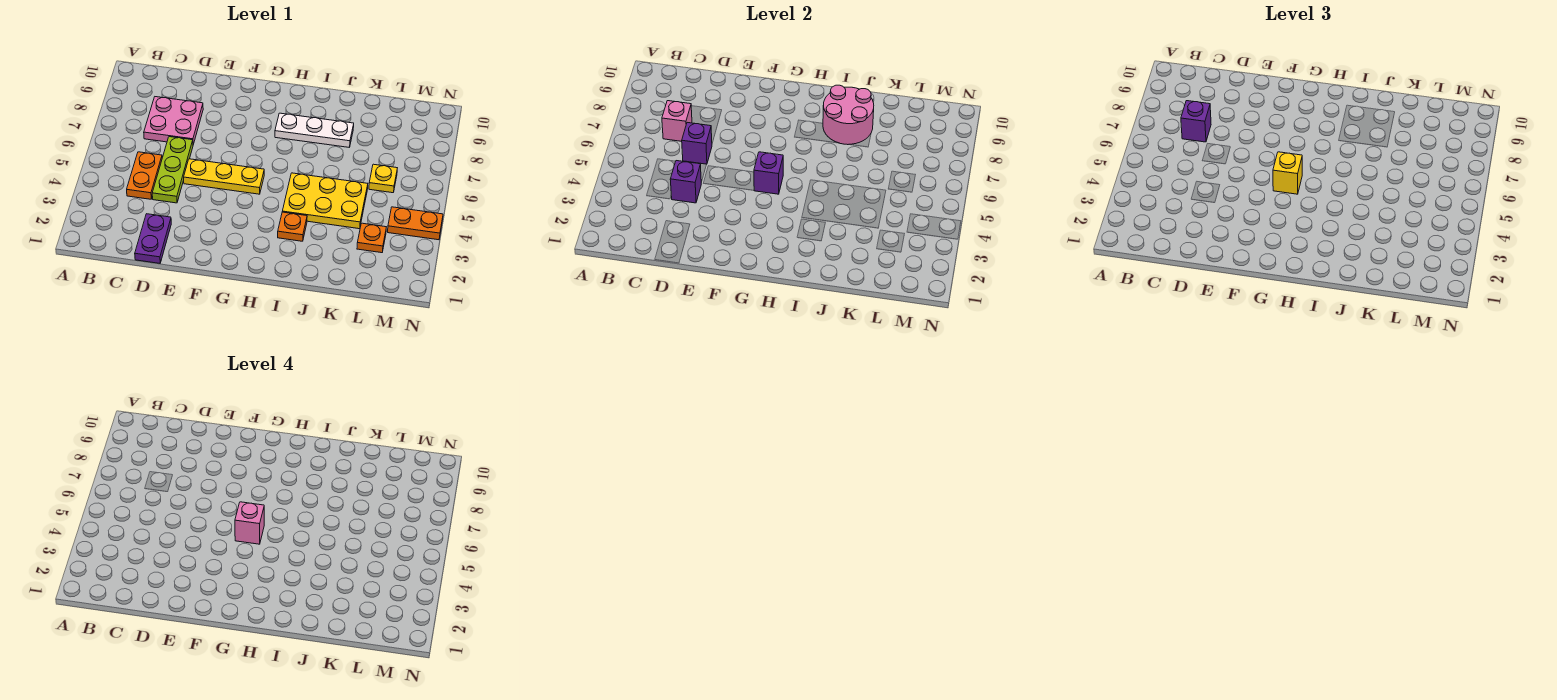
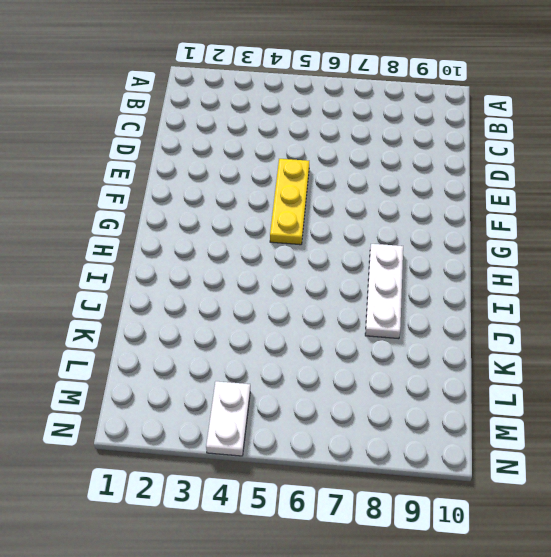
white 1x2 plate [206,381,250,456] -> orange 1x2 plate [388,207,443,240]
none -> orange 1x2 plate [127,152,162,199]
none -> pink 2x2 plate [144,97,203,144]
none -> purple 1x2 plate [135,214,171,263]

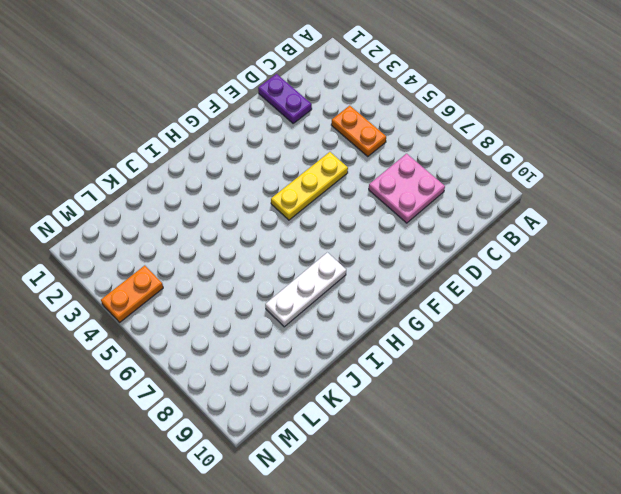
none -> lime 1x3 plate [152,137,193,203]
none -> orange 1x1 plate [278,212,307,241]
none -> yellow 2x3 plate [282,173,368,229]

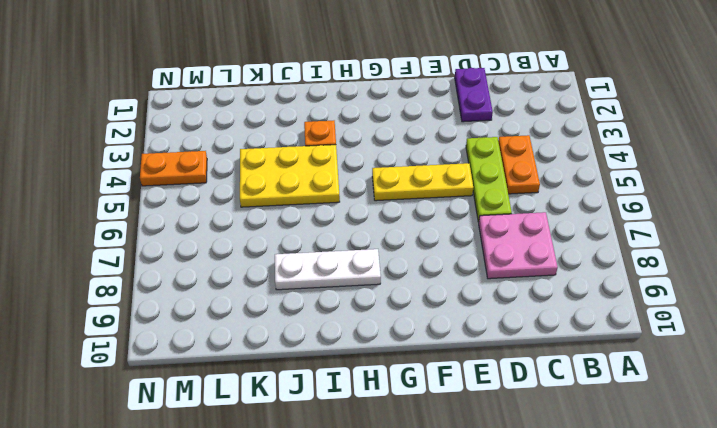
none -> orange 1x1 plate [357,223,386,253]
none -> yellow 1x1 plate [369,164,397,193]
none -> pink 1x1 brick [662,101,692,141]

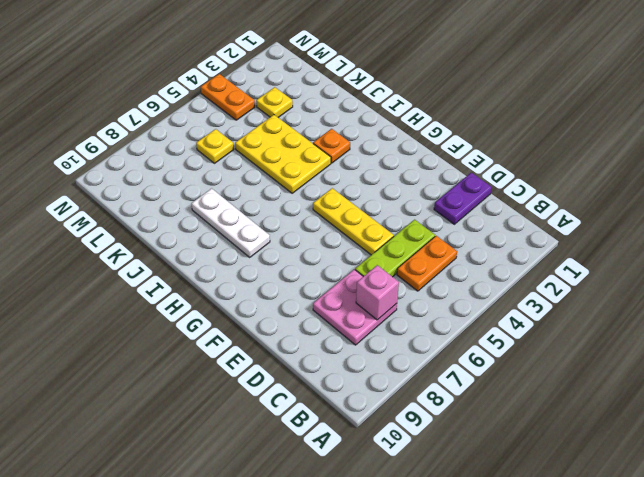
yellow 1x1 plate [256,87,293,117] -> orange 1x1 plate [357,223,386,253]
none -> purple 1x1 brick [670,161,701,203]
none -> purple 1x1 brick [682,123,712,164]
none -> purple 1x1 brick [754,152,783,194]

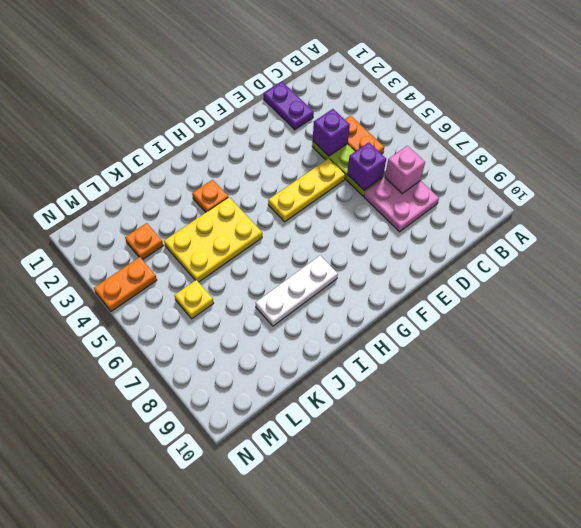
none -> purple 1x1 brick [754,152,783,194]
none -> pink 2x2 round brick [823,85,874,145]
none -> purple 1x1 brick [1181,101,1211,142]

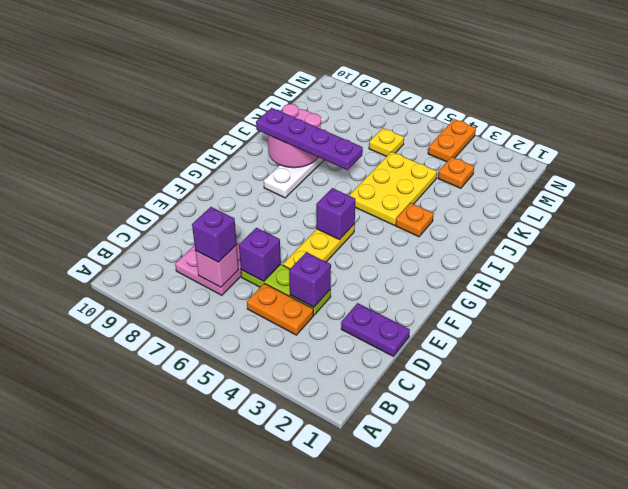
purple 1x4 plate [256,108,363,170] -> none
none -> yellow 1x1 brick [1273,152,1302,194]
none -> pink 1x1 brick [235,502,264,544]

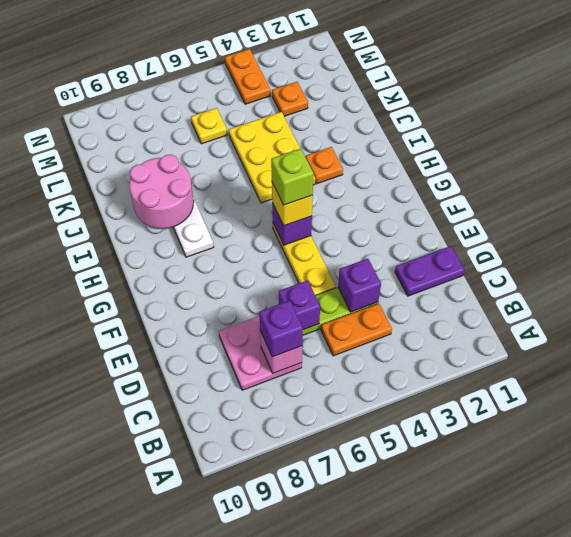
lime 1x1 brick [271,148,314,205] -> pink 1x1 brick [235,502,264,544]

